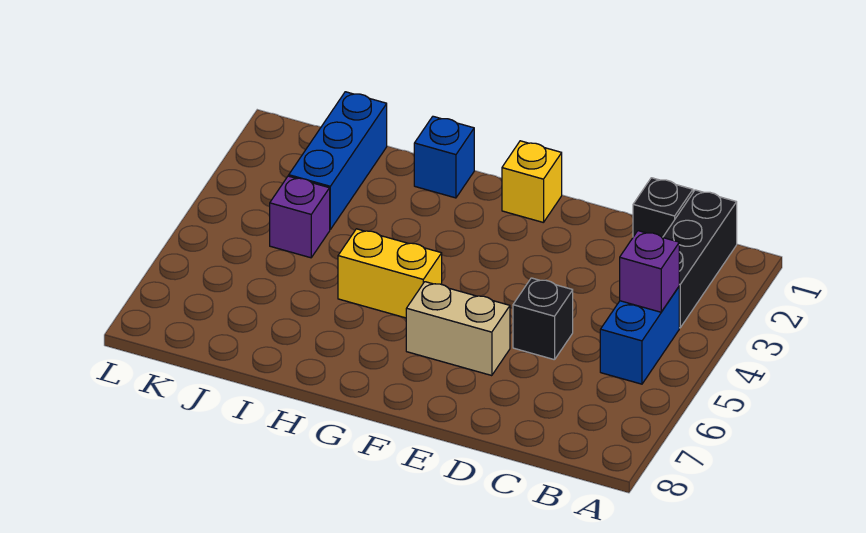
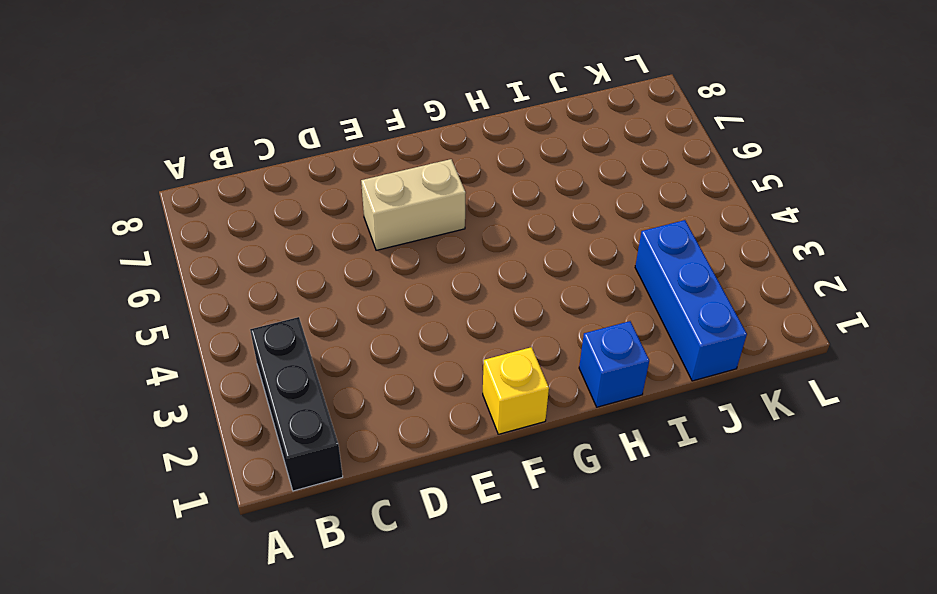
none -> blue 1x2 brick [600,287,679,384]
none -> black 1x1 brick [633,178,693,237]

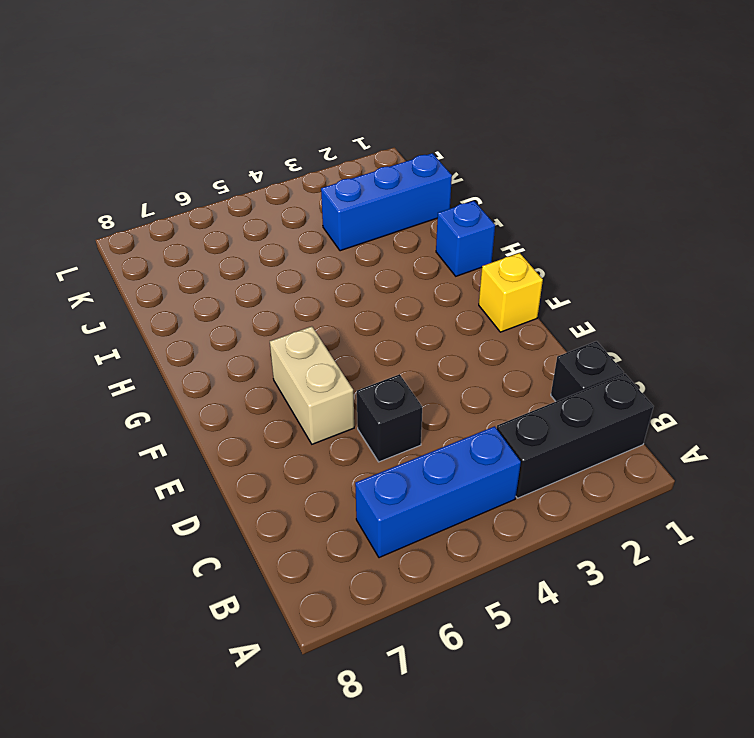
blue 1x3 brick [355,426,521,558] -> blue 1x2 brick [600,287,679,384]
none -> yellow 1x2 brick [338,229,442,318]
none -> purple 1x1 brick [270,176,330,258]

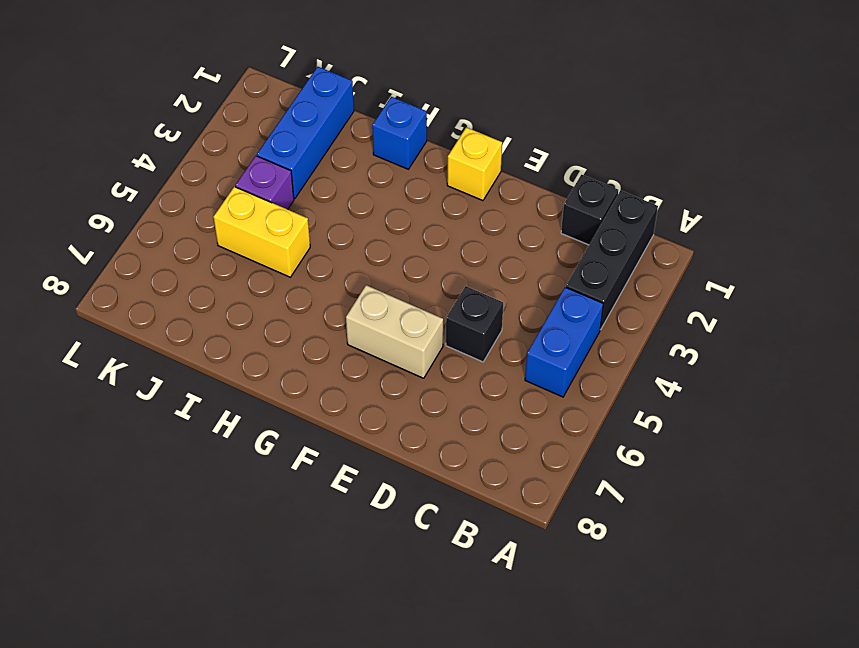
yellow 1x2 brick [214,187,310,277] -> yellow 1x2 brick moved to [338,229,442,318]
none -> purple 1x1 brick [620,231,679,312]

